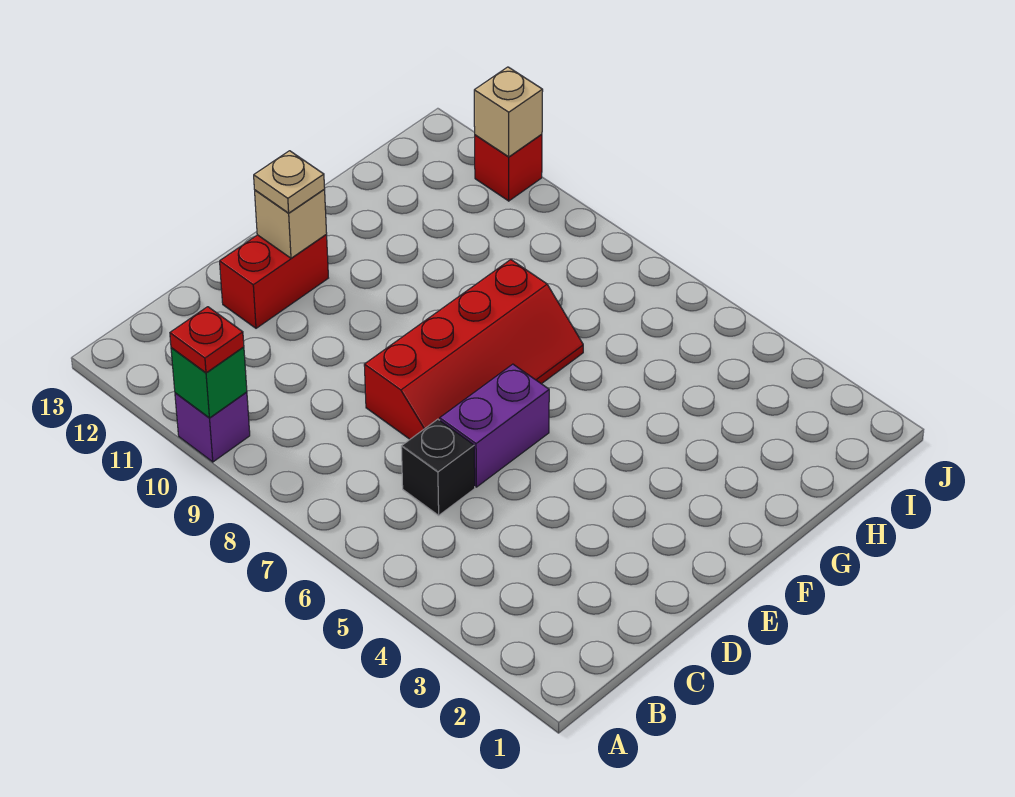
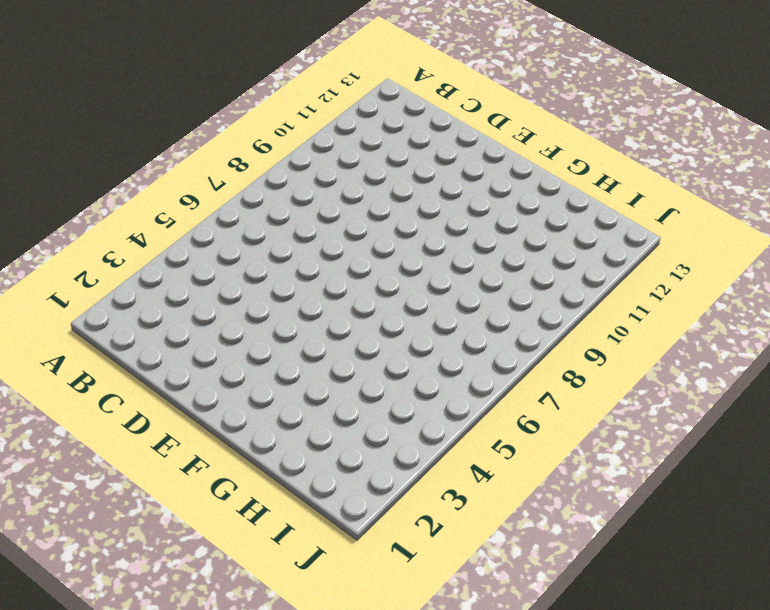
none -> purple 1x1 brick [175,392,250,462]
none -> black 1x1 brick [401,419,475,515]

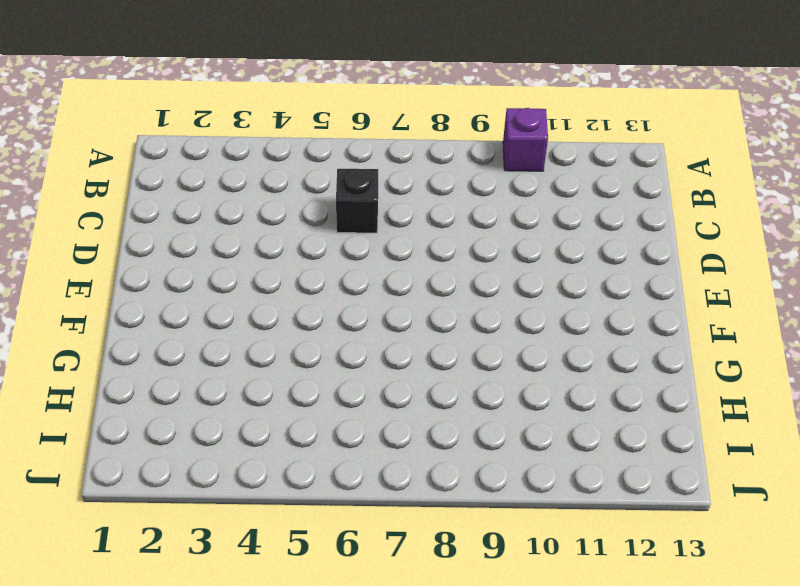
none -> purple 1x2 brick [440,364,549,487]
none -> red 2x4 slope [364,260,583,439]

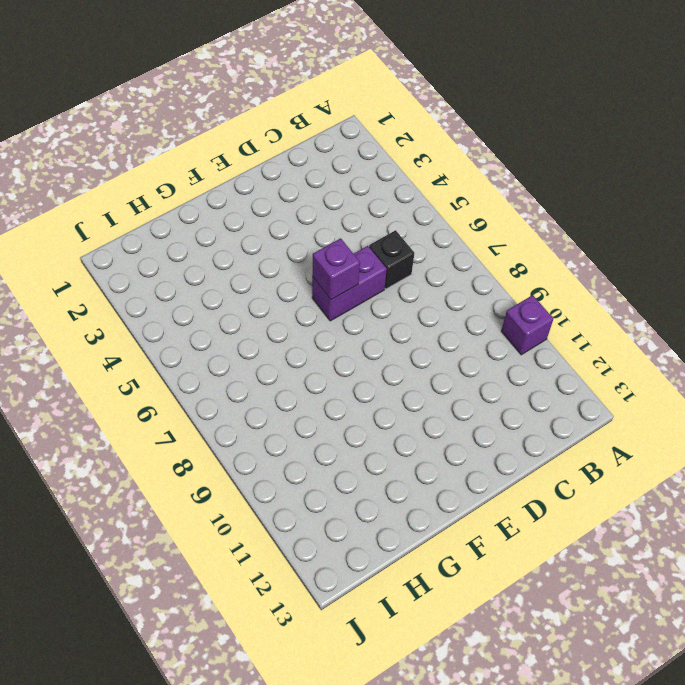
purple 1x1 brick [312,238,360,300] -> none
none -> red 2x4 slope [364,260,583,439]
none -> red 1x2 brick [220,235,328,328]

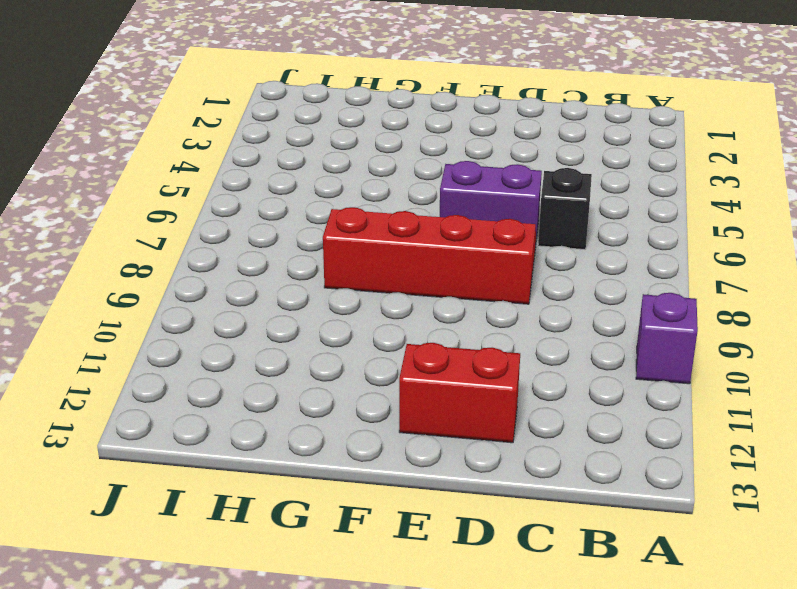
none -> red 1x1 brick [475,134,542,201]
none -> green 1x1 brick [171,347,247,418]

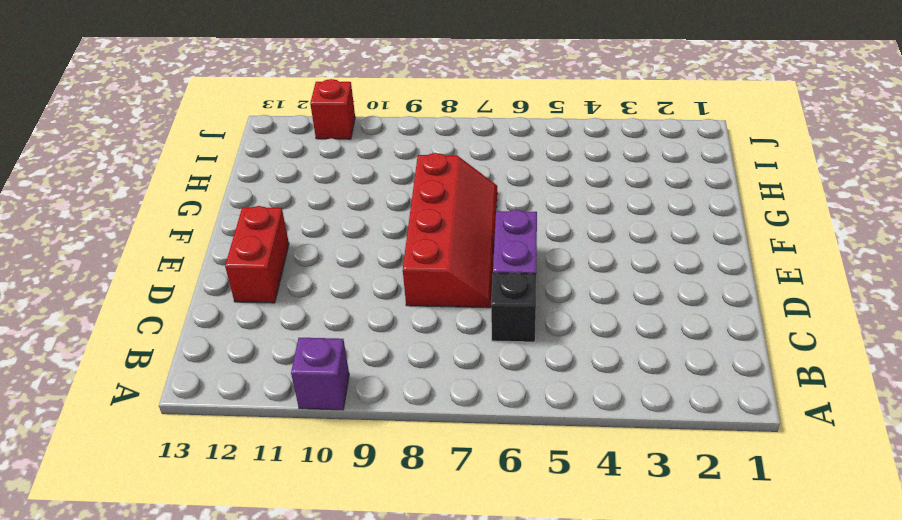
none -> green 1x1 brick [171,347,247,418]
none -> tan 1x1 brick [255,190,327,258]

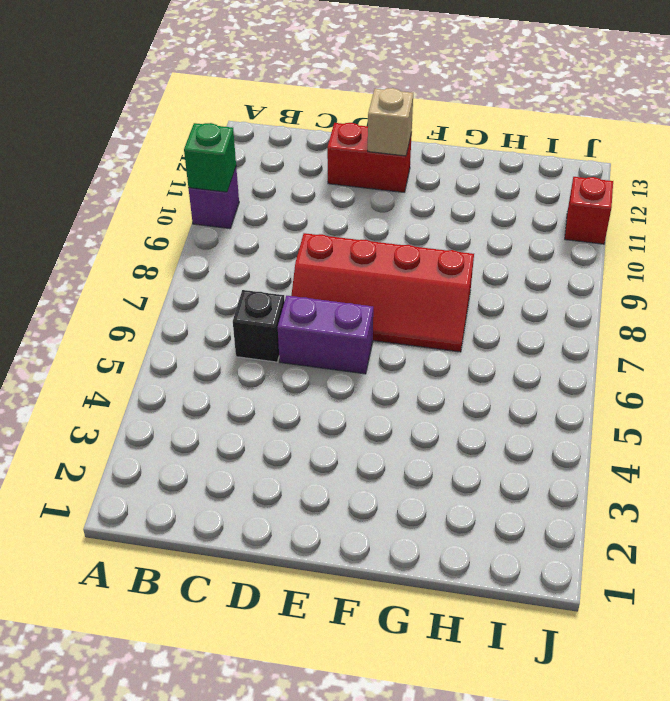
none -> tan 1x1 brick [474,67,543,157]
none -> red 1x1 plate [170,307,244,373]

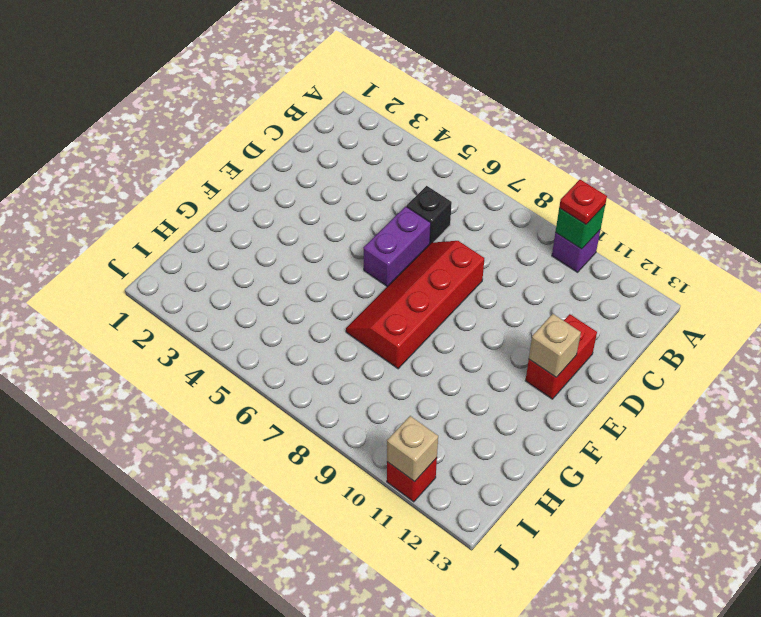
none -> tan 1x1 plate [254,151,325,213]

